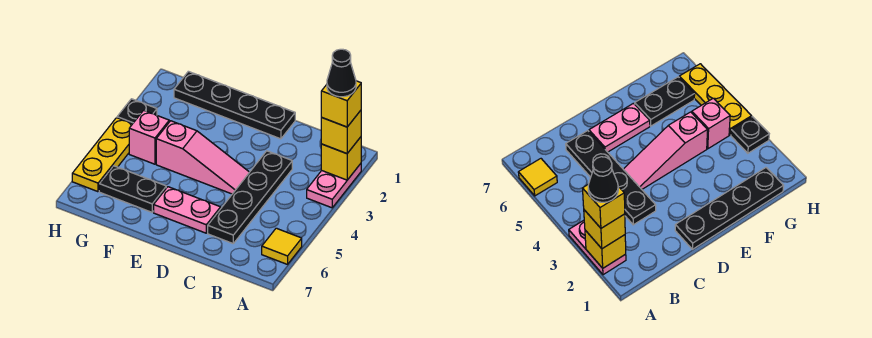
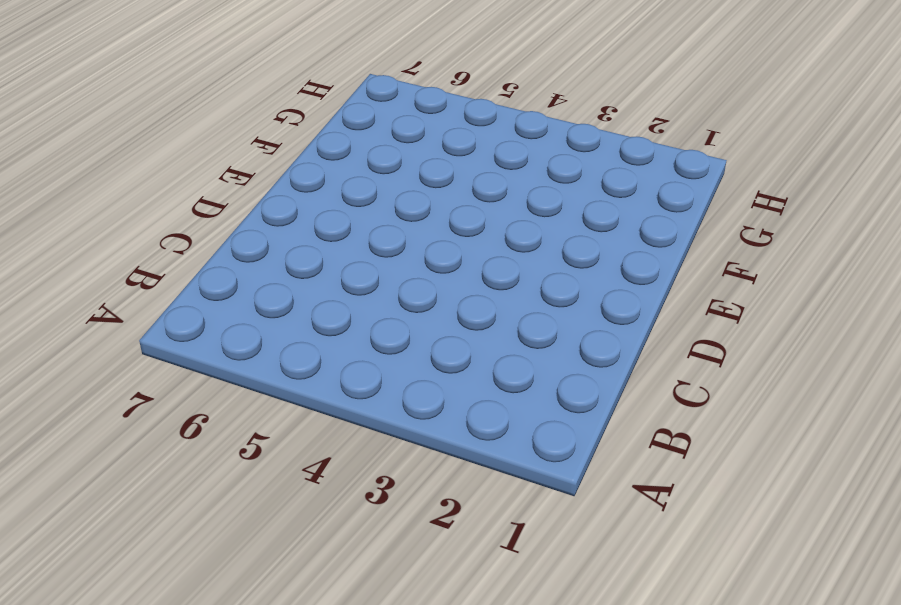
none -> pink 1x2 plate [307,164,361,208]
none -> yellow 1x1 tile [262,228,302,264]
none -> black 1x4 plate [208,151,292,243]

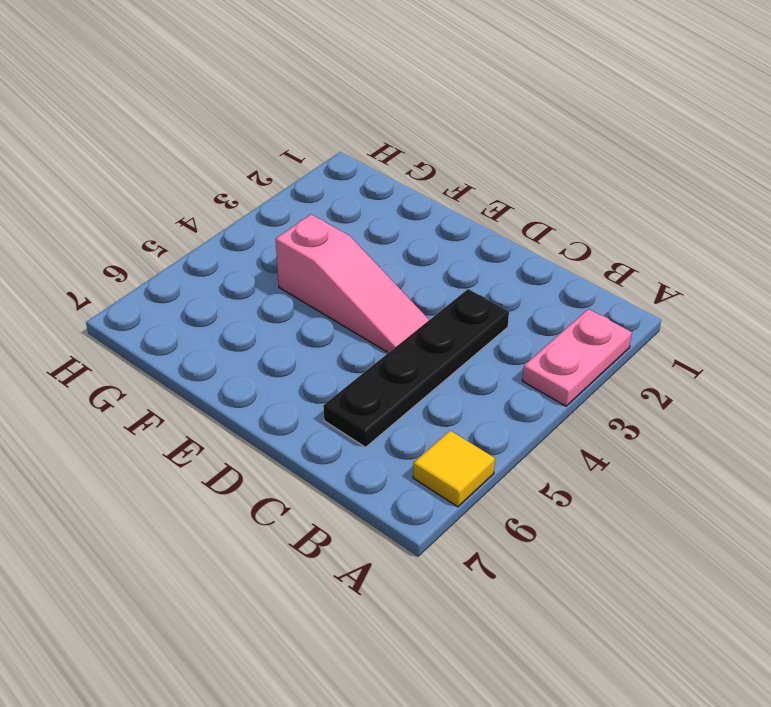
none -> black 1x4 plate [174,71,295,139]
none -> pink 1x2 plate [154,187,221,233]
none -> black 1x2 plate [99,166,166,212]

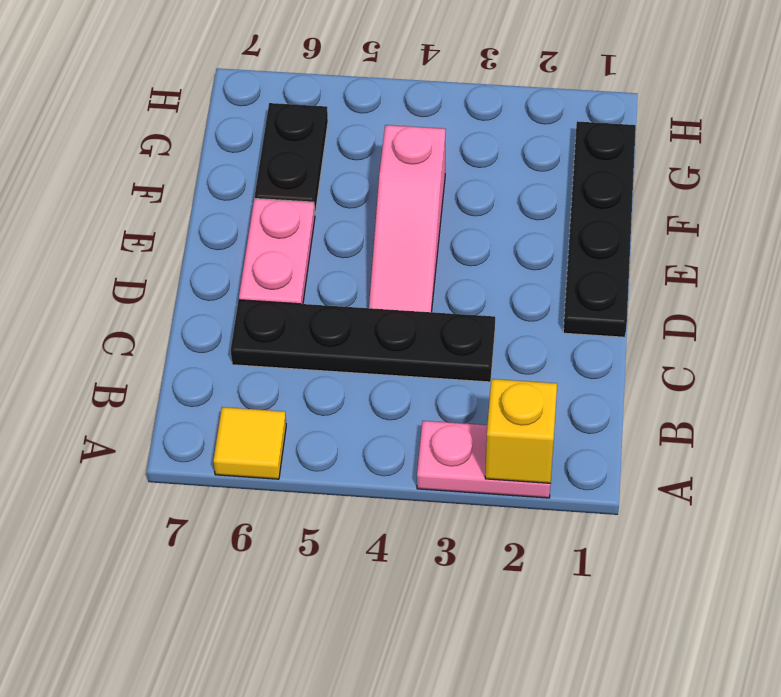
none -> pink 1x1 brick [129,110,169,164]
none -> black 1x1 plate [117,99,157,124]
none -> yellow 1x3 plate [72,118,132,192]

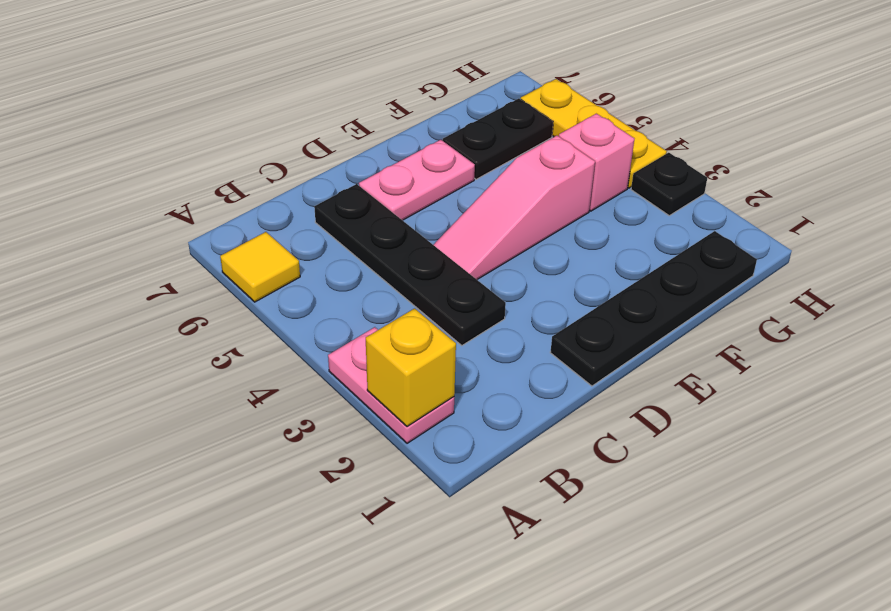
none -> yellow 1x1 brick [321,110,361,154]
none -> yellow 1x1 brick [321,81,361,127]
none -> black 1x1 cone [327,49,356,97]

